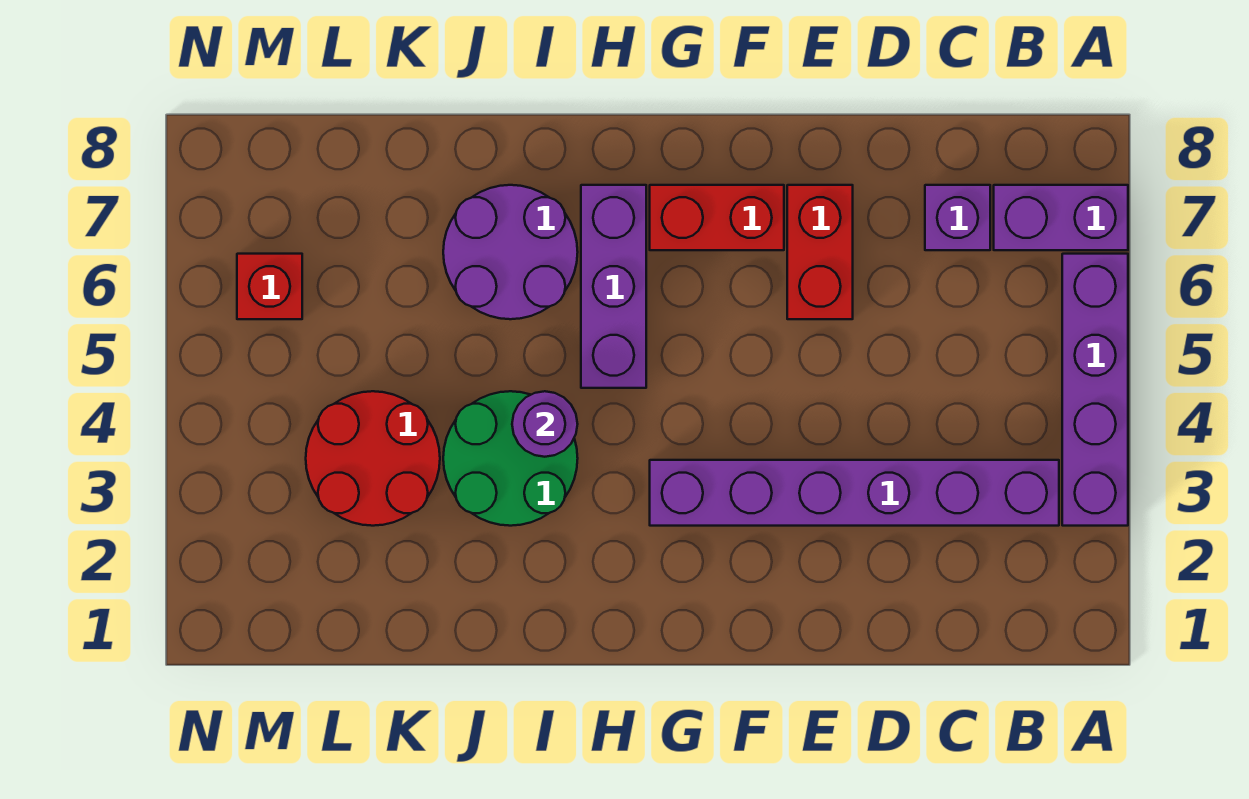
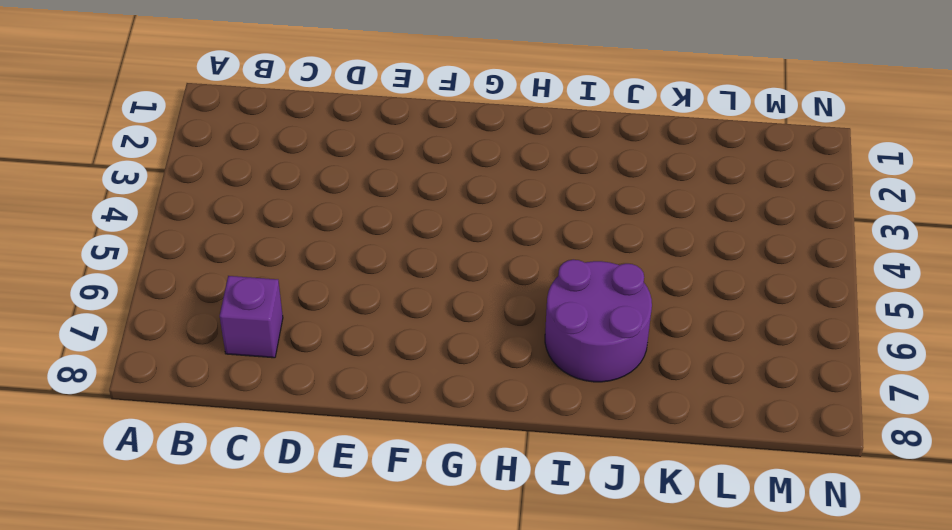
none -> purple 1x4 brick [1062,254,1128,526]
none -> purple 1x2 brick [994,185,1128,250]
none -> purple 1x6 brick [650,460,1059,526]

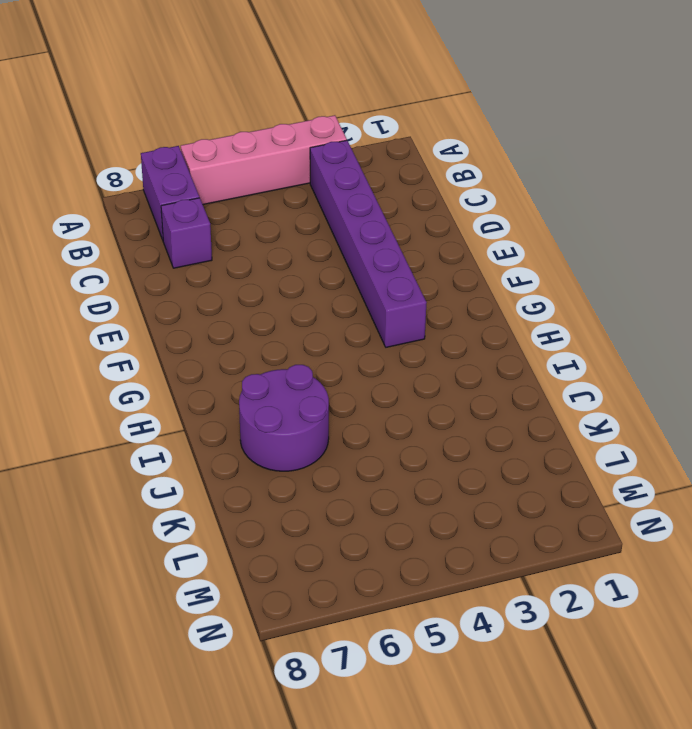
pink 1x4 brick [181,115,347,204] -> purple 1x4 brick [1062,254,1128,526]
none -> red 1x2 brick [787,185,853,319]
none -> red 1x2 brick [650,185,784,250]
none -> purple 1x3 brick [581,185,646,388]

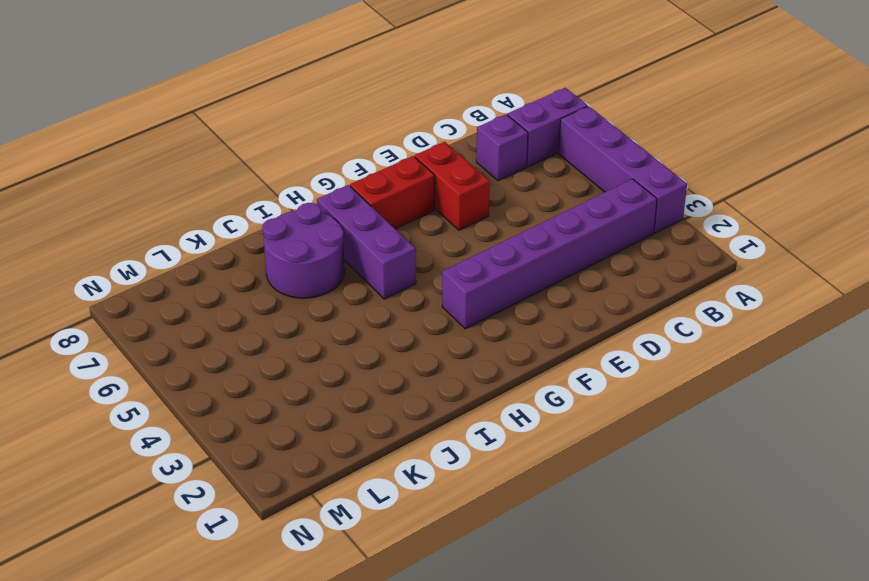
none -> green 2x2 round brick [443,391,578,526]
none -> red 2x2 round brick [306,391,440,526]
none -> red 1x1 brick [237,254,302,319]

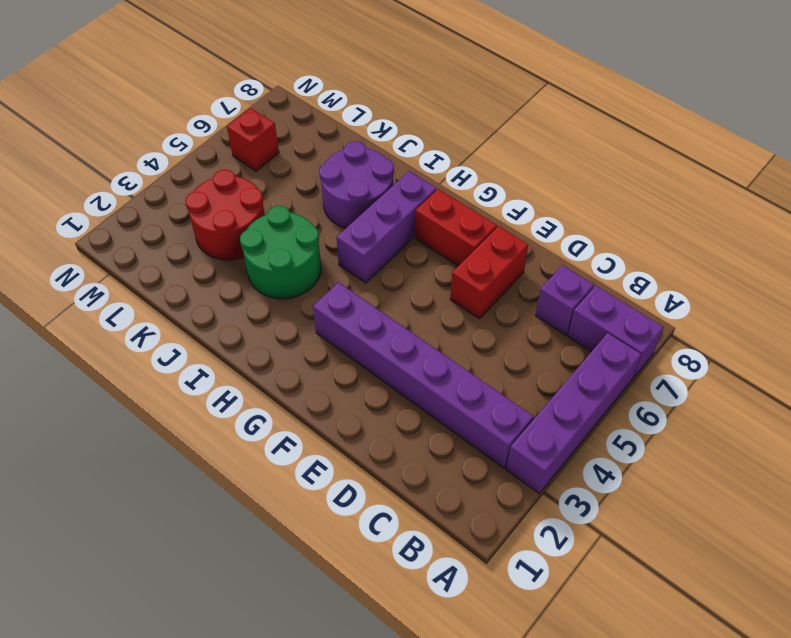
none -> purple 1x1 round brick [512,391,578,457]

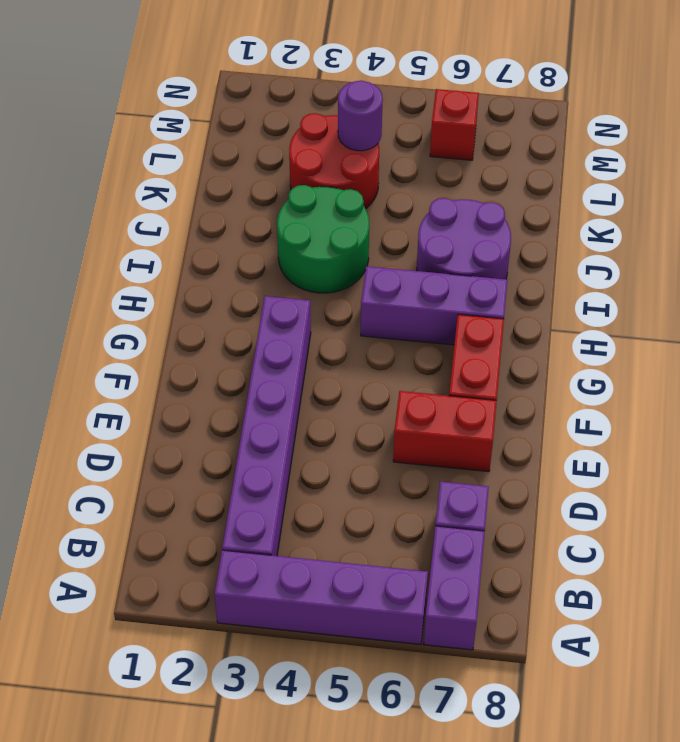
purple 1x1 round brick [338,81,383,151] -> purple 1x1 round brick moved to [512,391,578,457]

